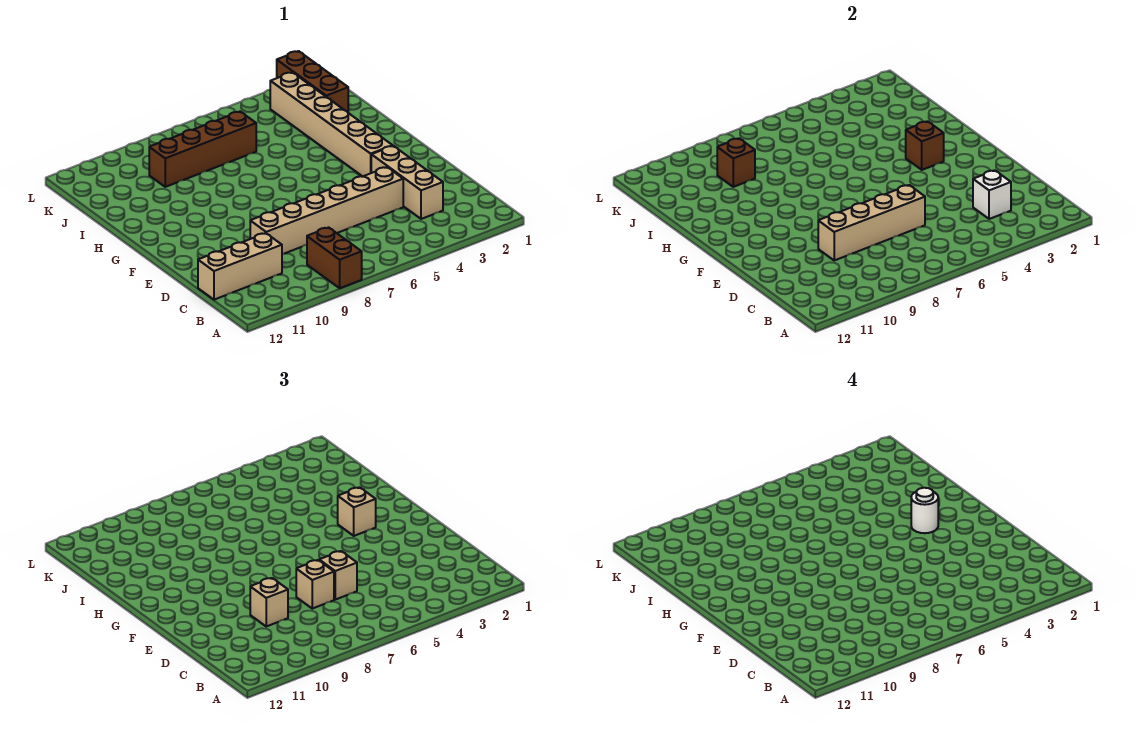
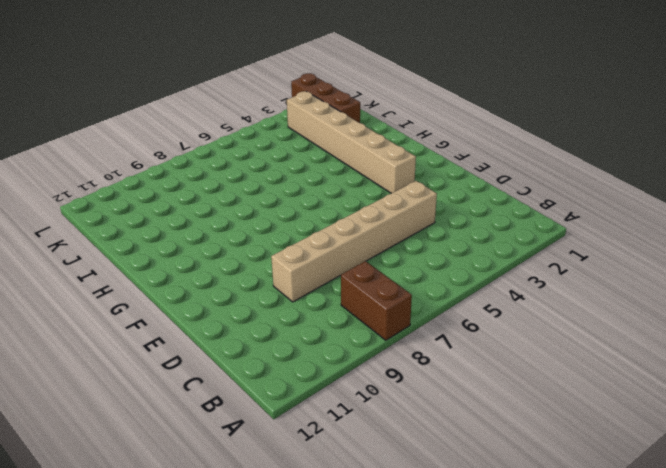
none -> tan 1x3 brick [371,146,443,219]
none -> tan 1x3 brick [198,233,282,300]
none -> brown 1x4 brick [149,112,256,187]

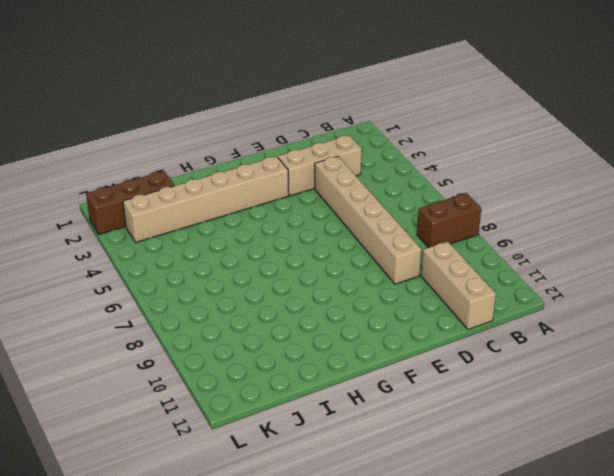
none -> brown 1x4 brick [149,112,256,187]
none -> white 1x1 brick [973,170,1011,219]
none -> tan 1x4 brick [818,185,925,260]

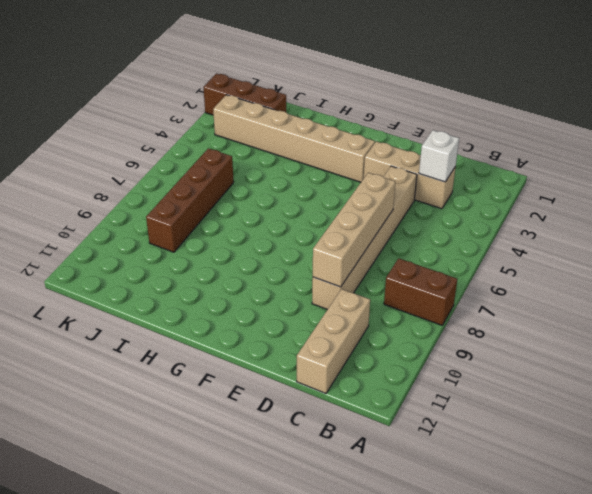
none -> brown 1x1 brick [906,121,944,170]
none -> brown 1x1 brick [717,138,755,187]
none -> tan 1x1 brick [319,551,357,600]

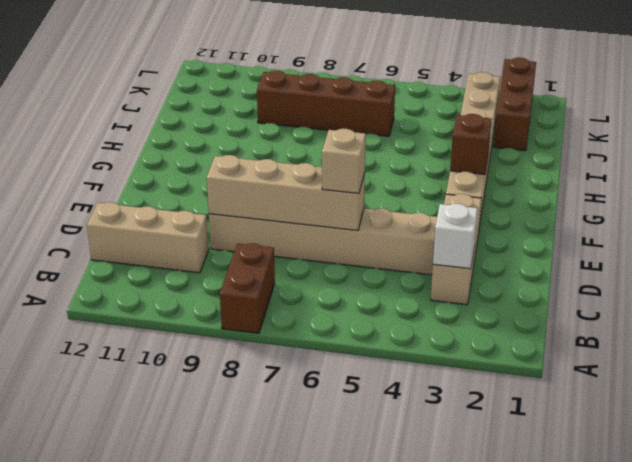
none -> brown 1x1 brick [717,138,755,187]
none -> tan 1x1 brick [296,560,334,609]
none -> tan 1x1 brick [250,578,288,626]

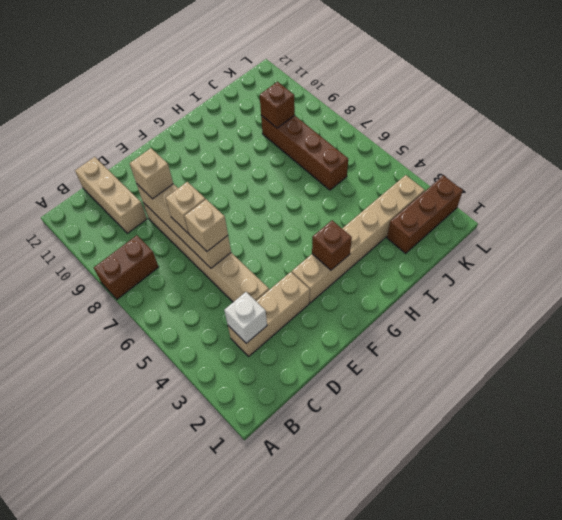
none -> tan 1x1 brick [338,487,376,536]
none -> white 1x1 round brick [911,488,938,533]

